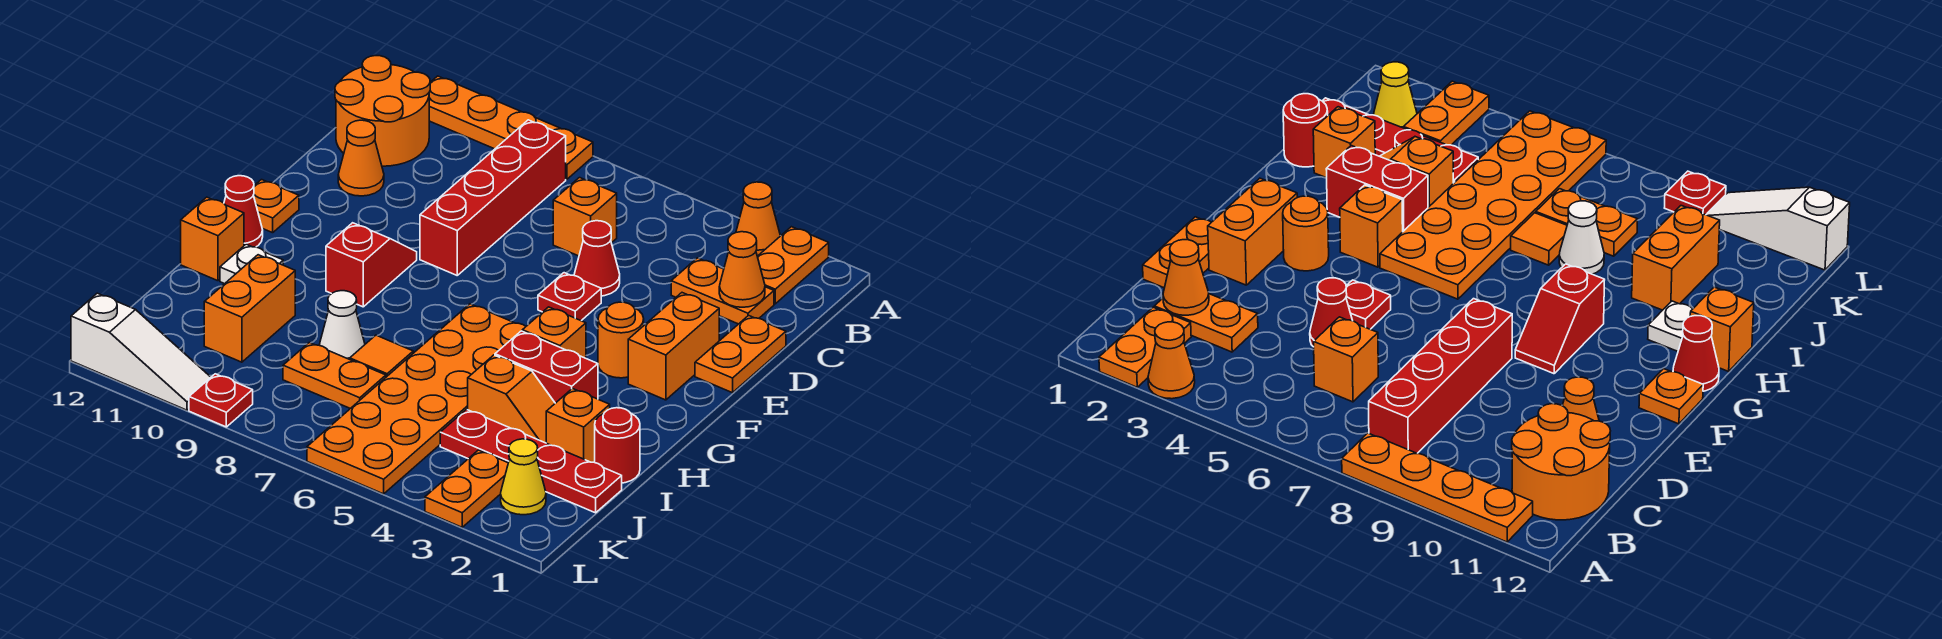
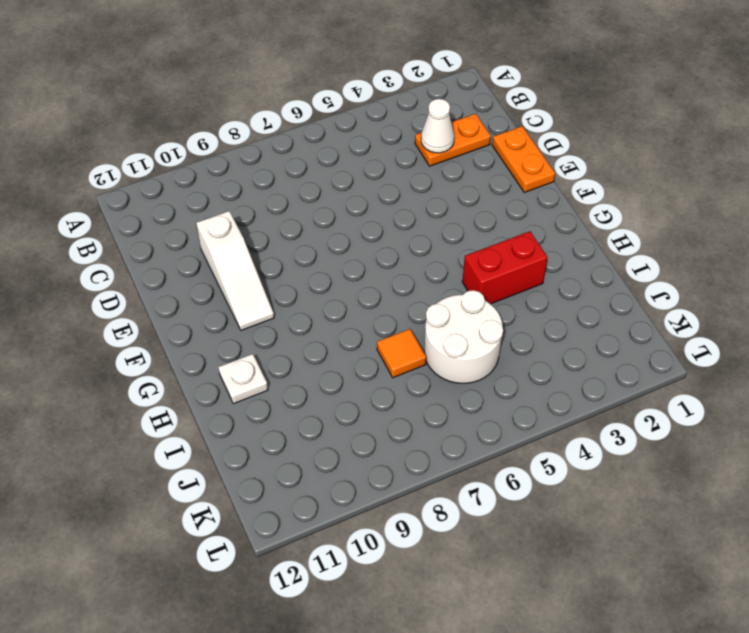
white 1x1 cone [421,99,454,153] -> white 1x1 cone moved to [320,291,365,359]
white 1x3 slope [197,211,274,330] -> white 1x3 slope turned to [71,293,211,410]
white 2x2 round brick [424,290,503,383] -> orange 2x6 plate [307,304,526,494]
none -> orange 1x2 plate [757,227,829,304]
none -> orange 1x1 cone [736,182,780,256]
none -> orange 1x4 plate [429,76,593,180]
none -> red 1x4 brick [420,120,566,275]

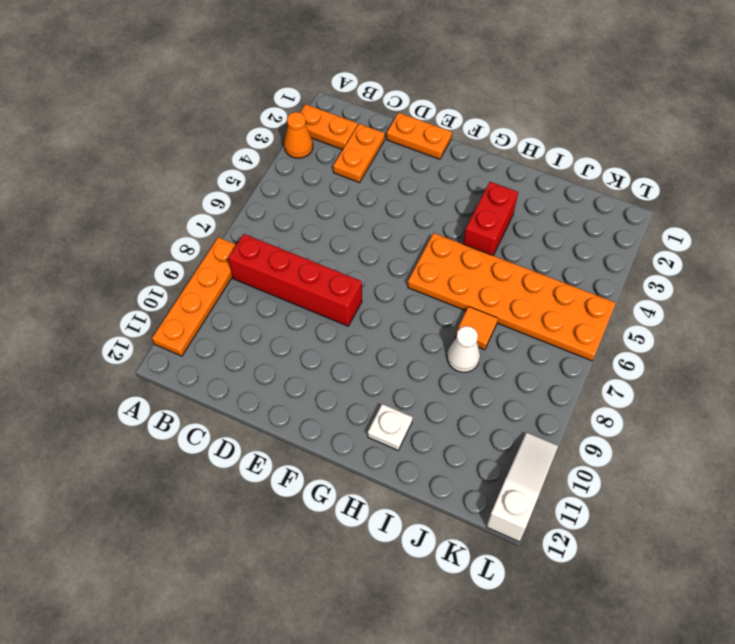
none -> orange 2x2 round brick [335,56,430,166]
none -> orange 1x1 brick [553,178,617,256]
none -> red 1x1 cone [574,221,620,296]
none -> orange 1x1 cone [338,120,384,196]

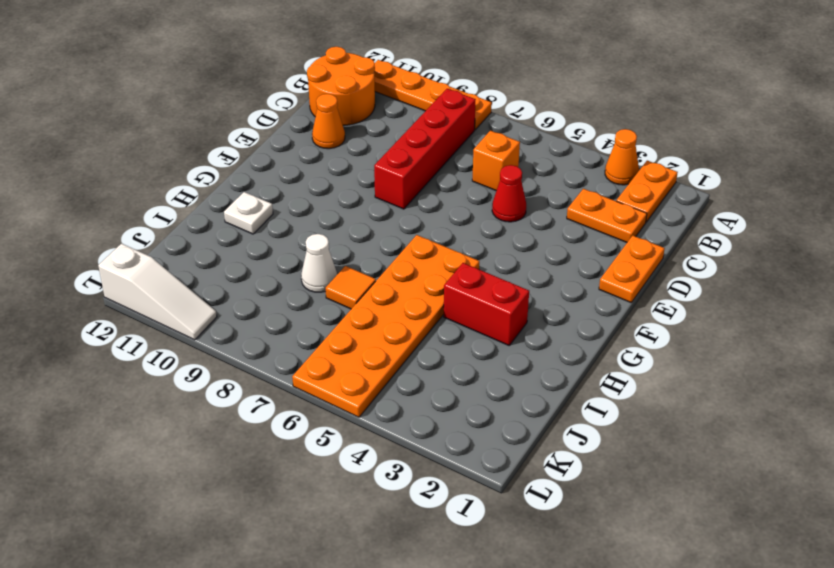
none -> orange 1x2 brick [628,293,719,400]
none -> red 1x1 plate [538,273,601,321]
none -> orange 1x1 round brick [598,302,644,378]
none -> red 1x2 slope [326,223,417,307]

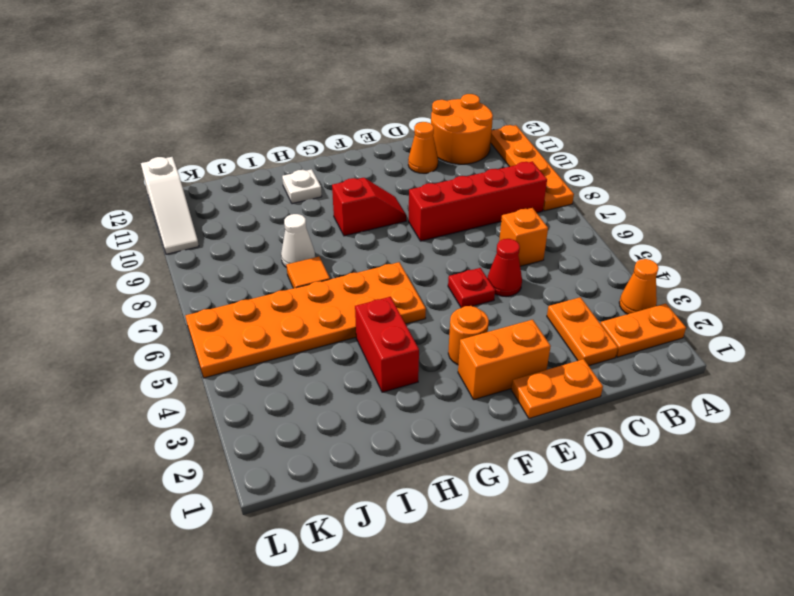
none -> orange 1x1 plate [253,180,299,233]
none -> orange 1x1 brick [522,307,586,358]
none -> red 1x1 cone [224,176,263,247]
none -> orange 1x1 brick [181,197,244,281]

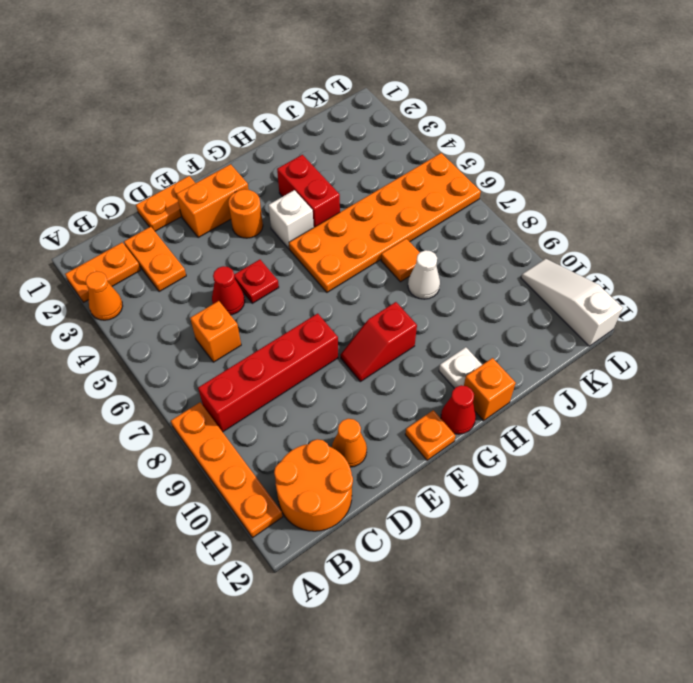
white 1x1 brick [269,190,314,248] -> orange 1x1 brick [522,307,586,358]
none -> red 1x1 round brick [595,408,640,483]
none -> orange 1x1 brick [546,389,610,462]
none -> orange 1x2 slope [468,355,555,443]
none -> orange 1x2 brick [204,255,295,362]

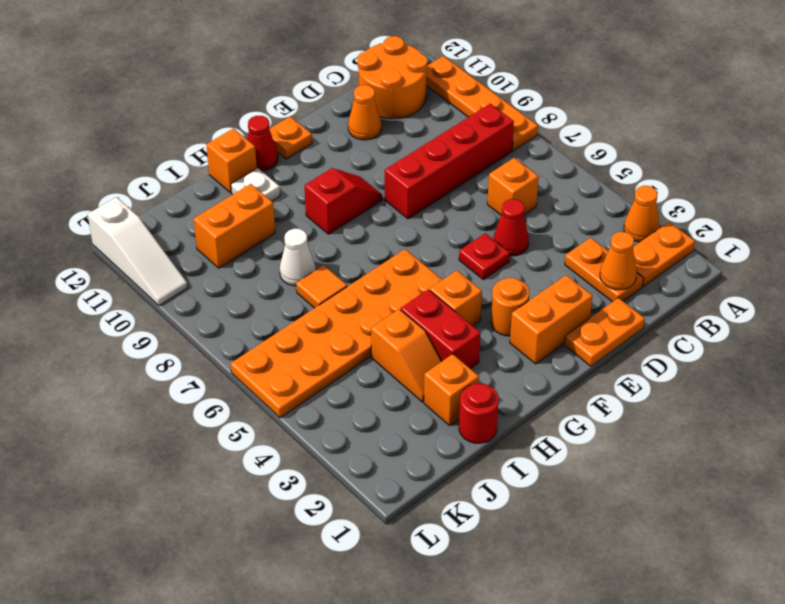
none -> red 1x4 plate [440,409,622,513]
none -> orange 1x2 plate [283,343,386,409]
none -> yellow 1x1 cone [501,439,546,515]
none -> orange 1x2 plate [425,450,508,527]

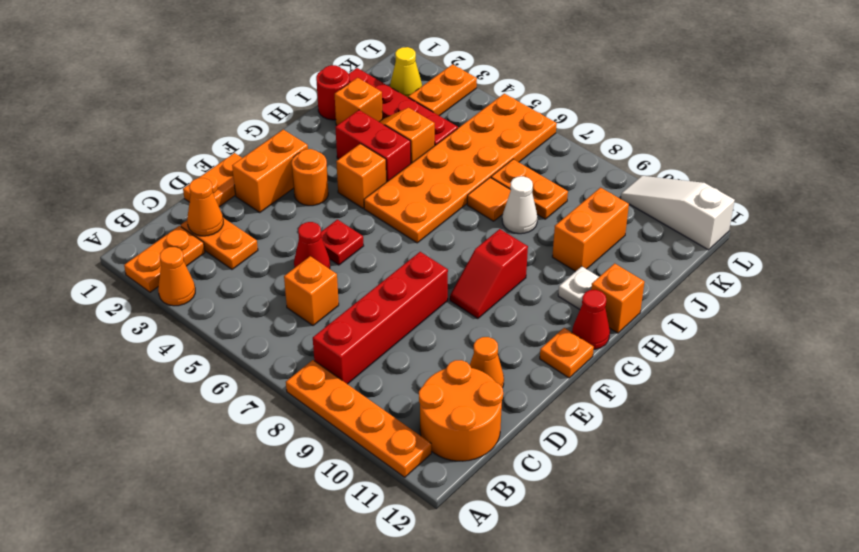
none -> red 1x1 plate [189,374,253,427]

